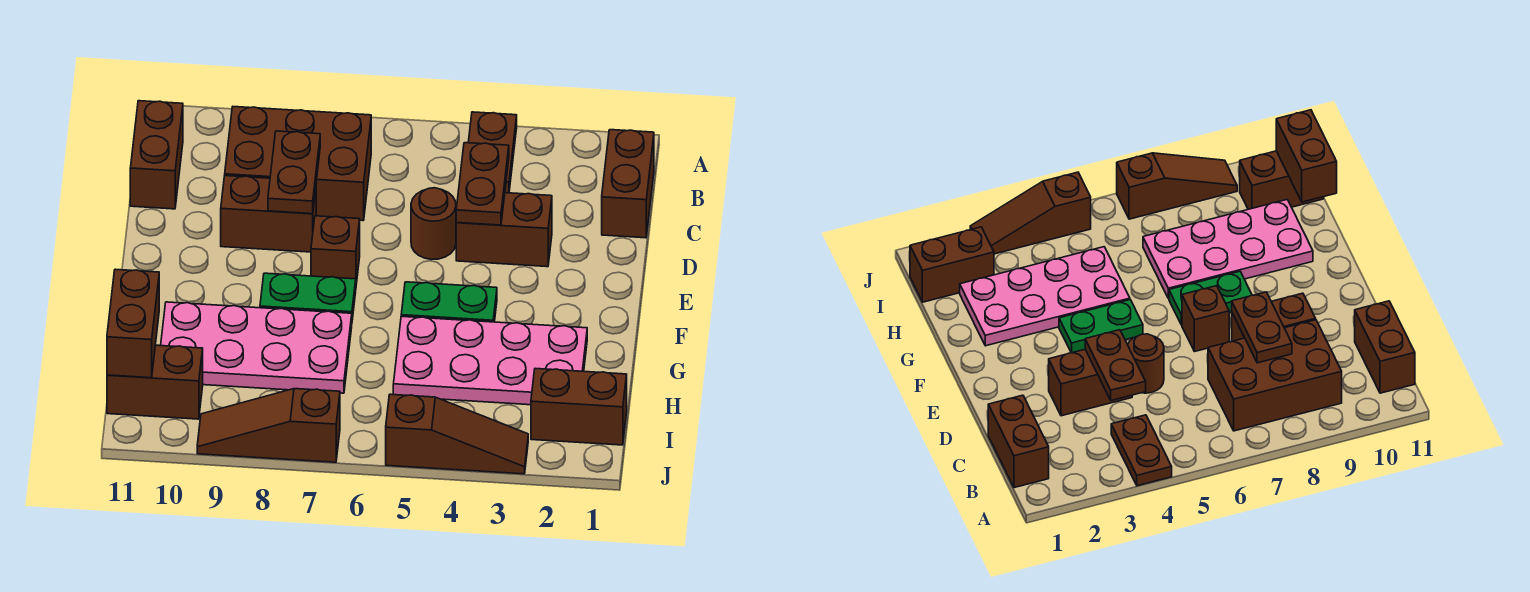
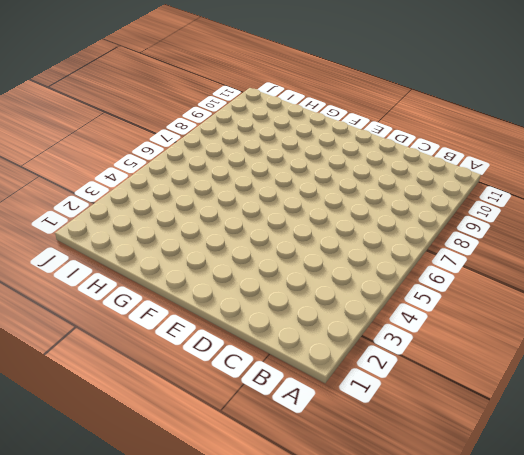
none -> brown 1x2 plate [468,112,517,193]
none -> brown 1x2 brick [602,130,654,238]
none -> brown 2x3 brick [225,107,371,221]

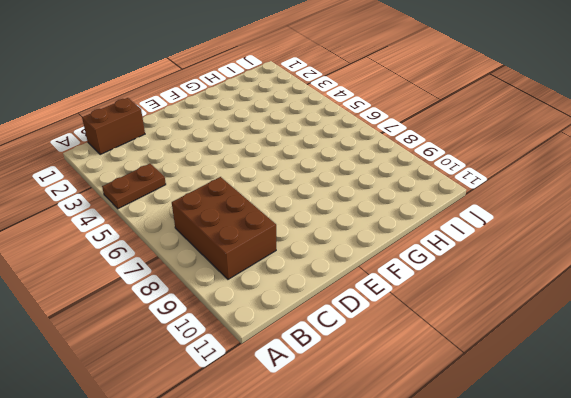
none -> brown 1x2 brick [130,101,183,209]
none -> brown 1x2 brick [456,193,552,267]
none -> brown 1x1 round brick [411,188,456,260]

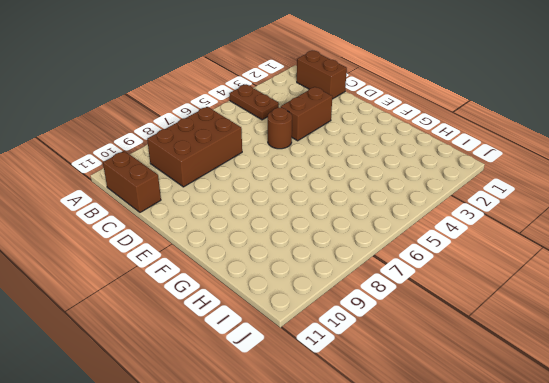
none -> brown 1x2 brick [221,176,316,252]
none -> brown 1x1 brick [311,216,360,284]
none -> green 1x2 plate [401,282,497,322]

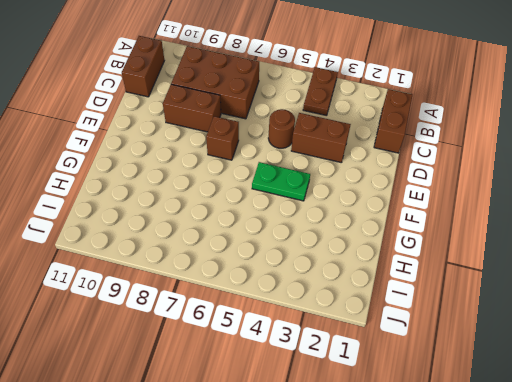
none -> green 1x2 plate [260,273,356,320]
none -> pink 2x4 plate [393,316,587,405]
none -> pink 2x4 plate [161,302,352,393]

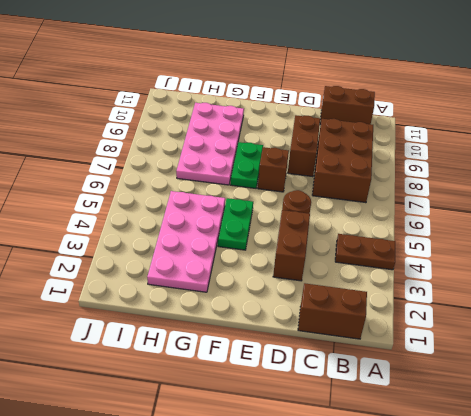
none -> brown 1x2 brick [531,369,627,445]
none -> brown 1x2 brick [107,345,203,419]
none -> brown 1x3 slope [386,394,528,474]

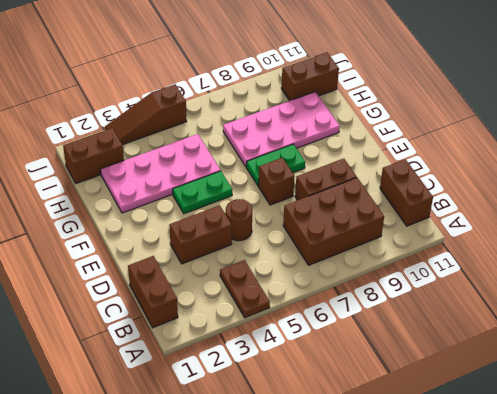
none -> brown 1x3 slope [197,389,340,462]
none -> brown 1x2 plate [456,143,509,225]
none -> brown 1x2 plate [268,131,320,214]

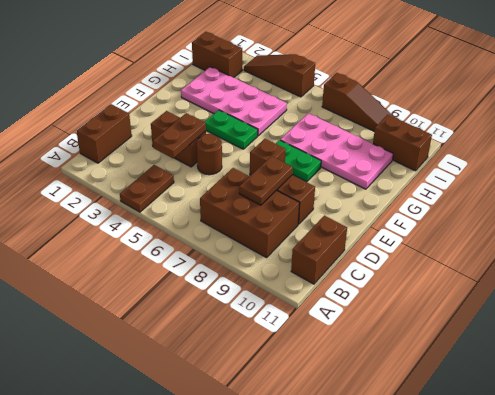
none -> brown 1x2 brick [107,269,159,378]

